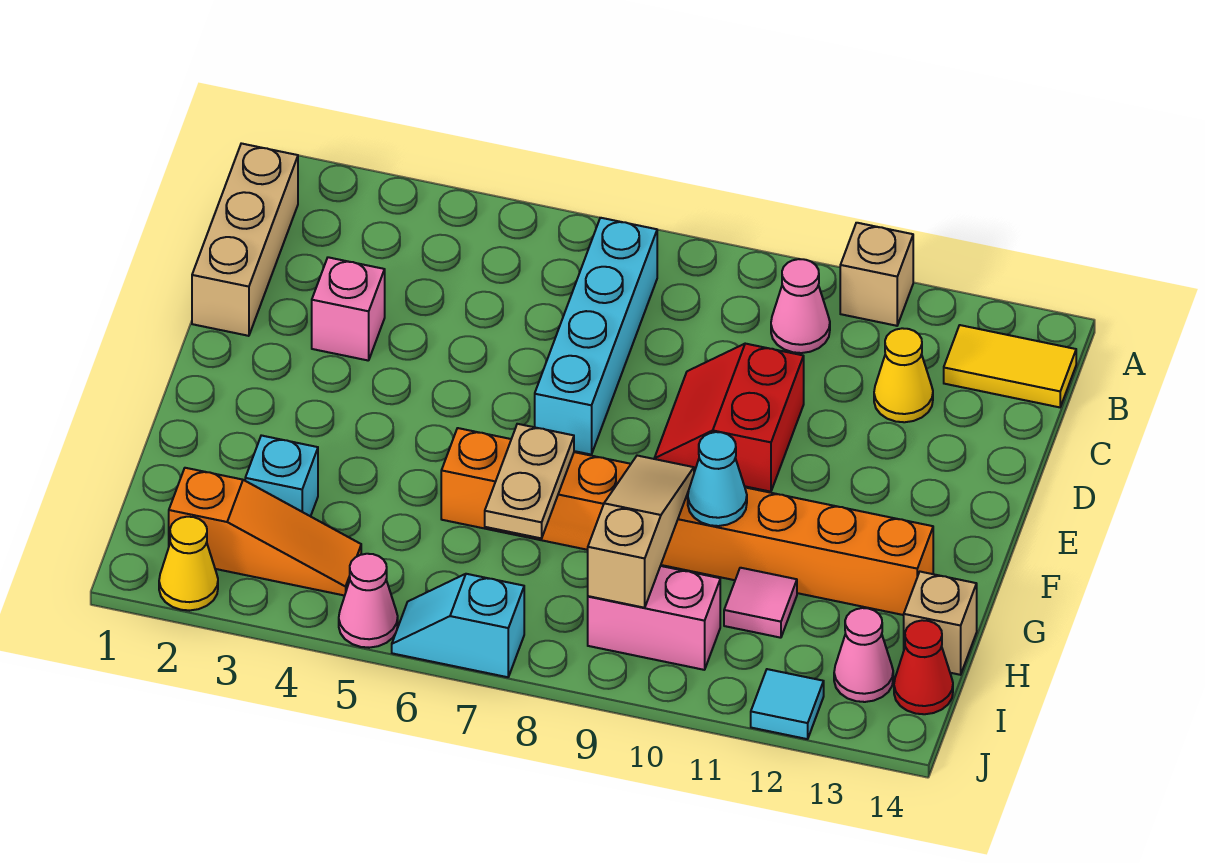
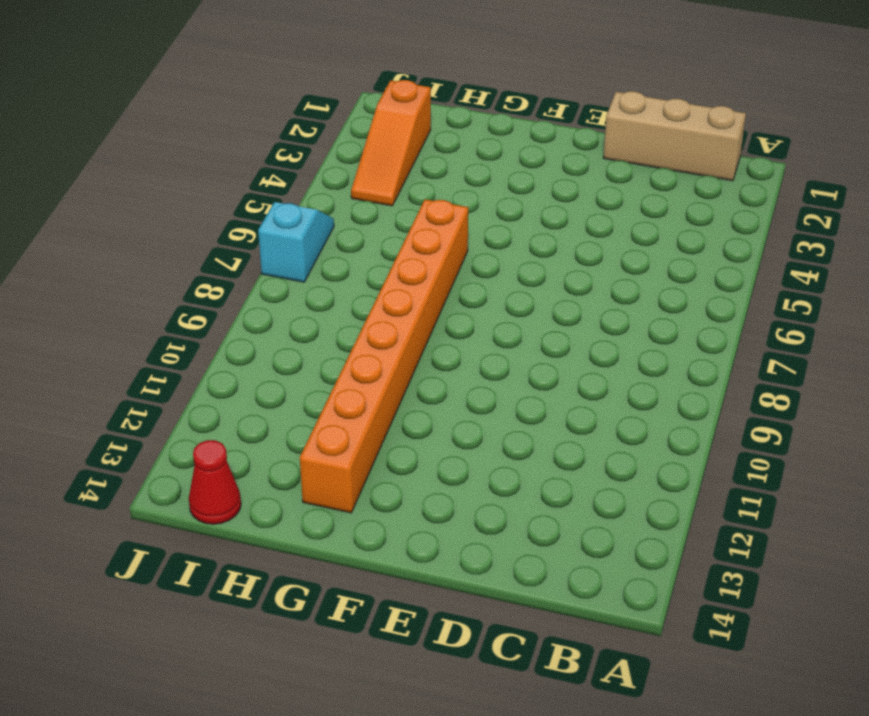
none -> tan 1x1 brick [840,223,913,326]
none -> cyan 1x4 brick [535,218,657,454]
none -> pink 1x1 cone [771,259,830,353]

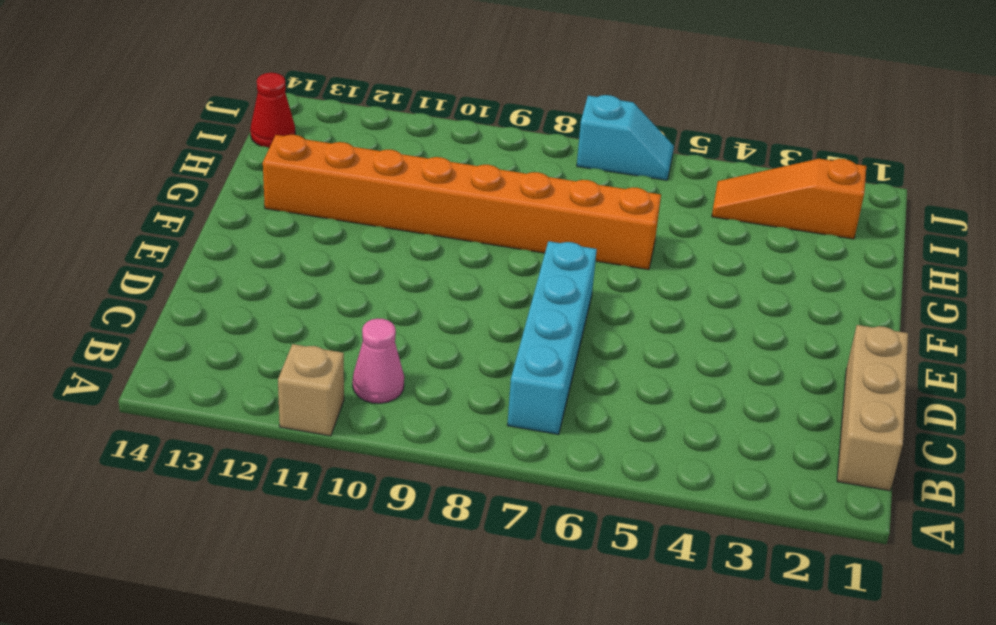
none -> yellow 1x2 tile [944,325,1076,407]
none -> yellow 1x1 cone [874,328,933,422]
none -> pink 1x1 brick [312,257,385,361]

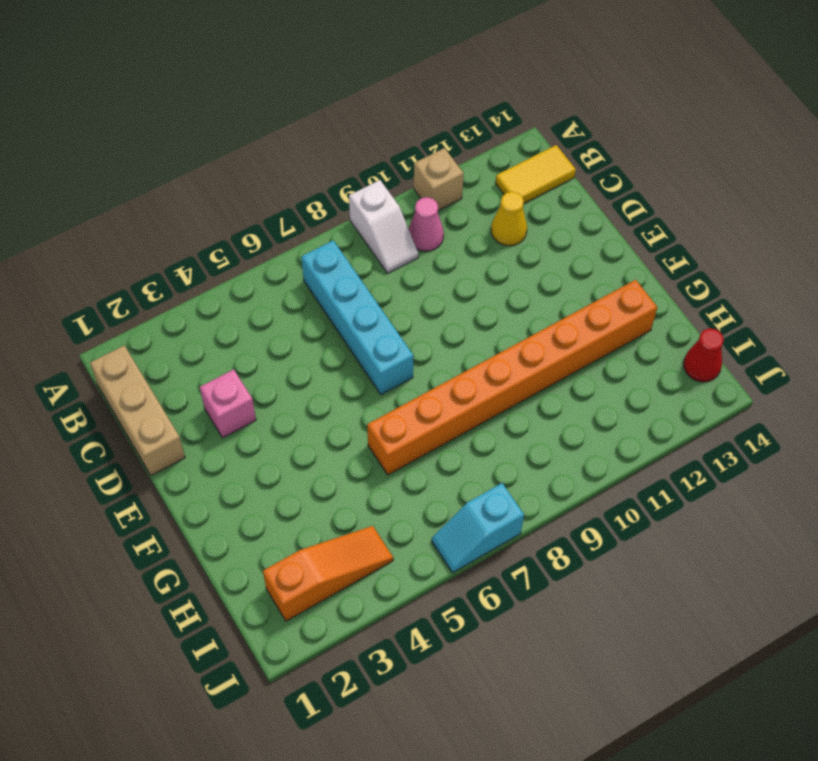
white 1x2 slope [349,180,418,273] -> none
none -> red 2x2 slope [654,344,804,492]
none -> cyan 1x1 brick [245,435,318,516]
none -> pink 1x1 tile [724,568,797,638]

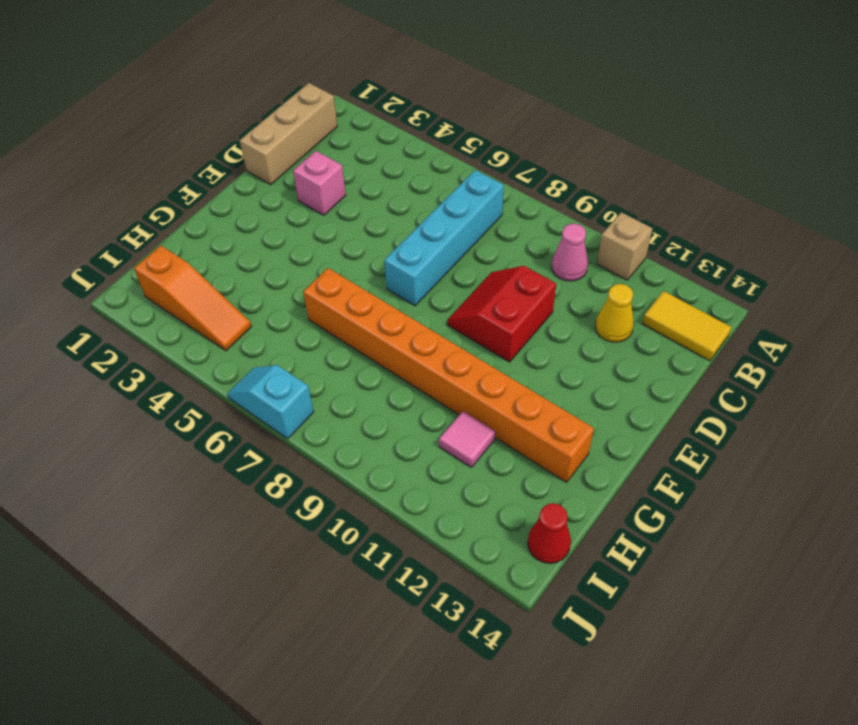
none -> cyan 1x1 brick [245,435,318,516]
none -> tan 1x1 brick [904,572,977,675]
none -> pink 1x2 brick [588,566,720,670]

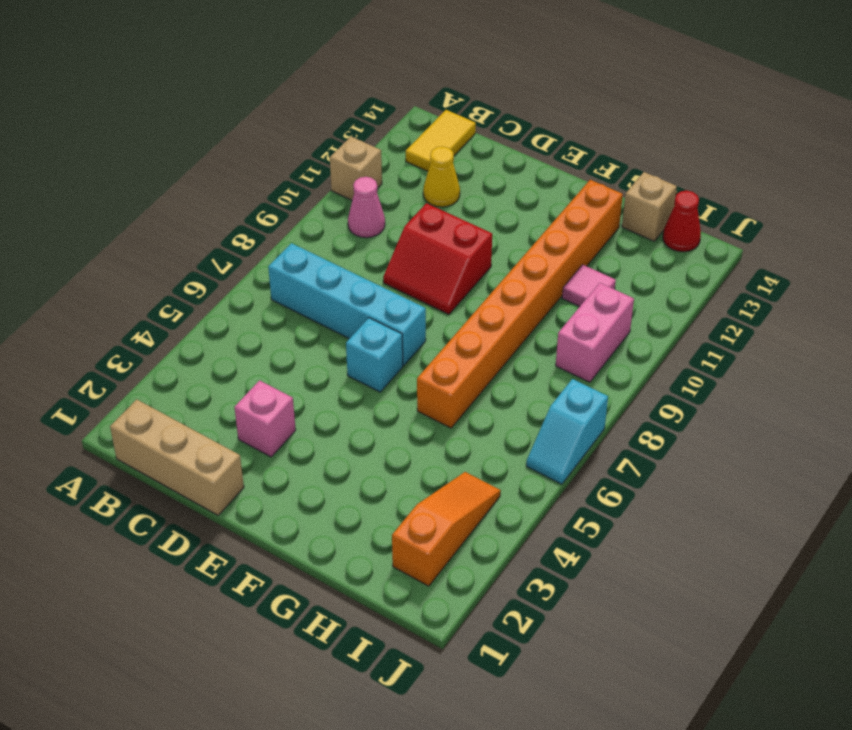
cyan 1x1 brick [346,318,403,392] -> cyan 1x1 brick moved to [245,435,318,516]
none -> pink 1x1 cone [834,608,893,702]
none -> yellow 1x1 cone [159,517,218,610]
none -> pink 1x1 cone [339,554,398,648]

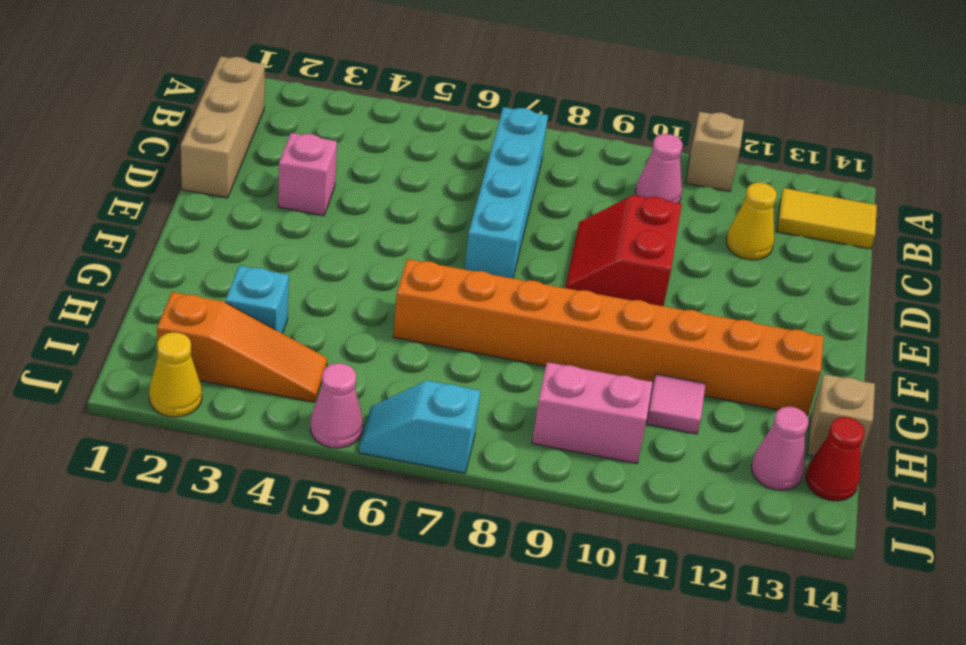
none -> cyan 1x1 tile [751,669,824,739]
none -> tan 1x2 plate [485,424,574,538]
none -> tan 1x3 slope [588,456,694,608]

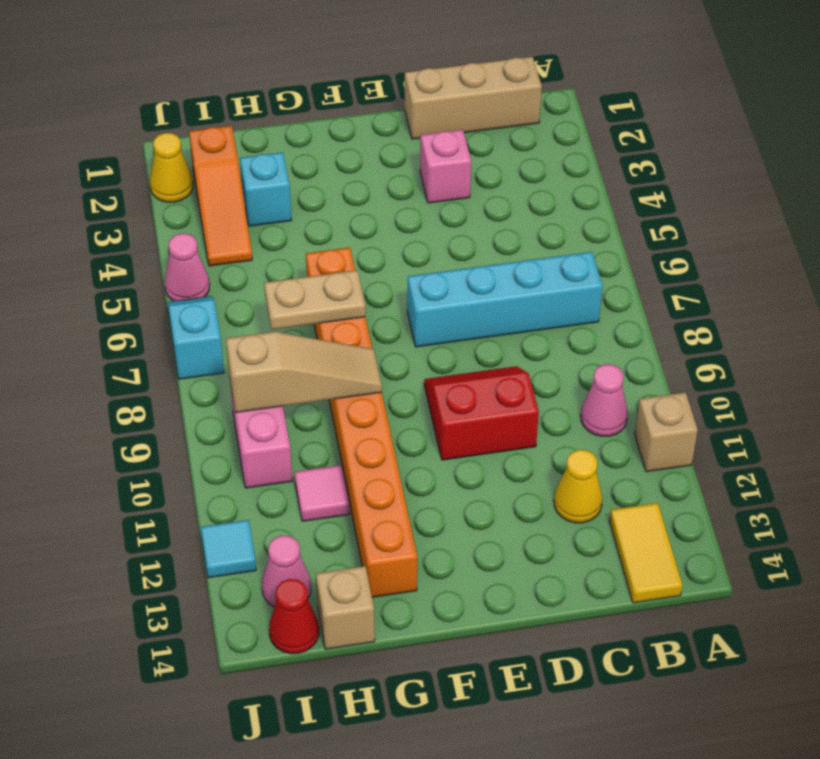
none -> cyan 1x1 cone [688,432,747,526]

